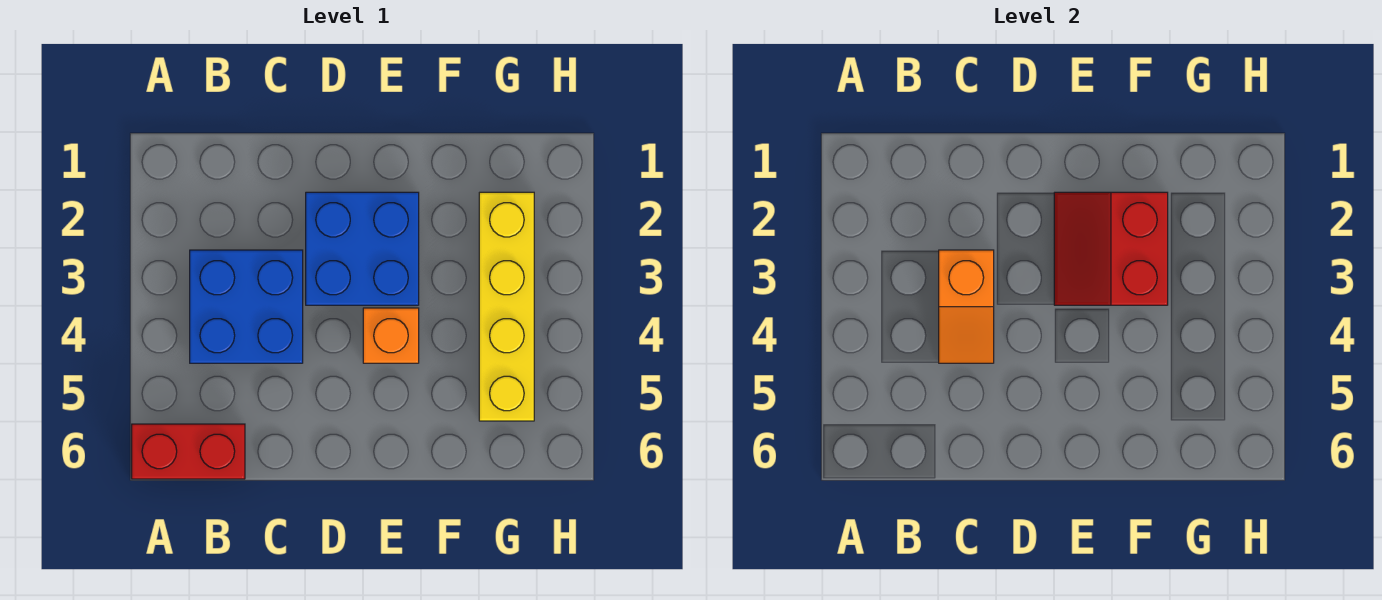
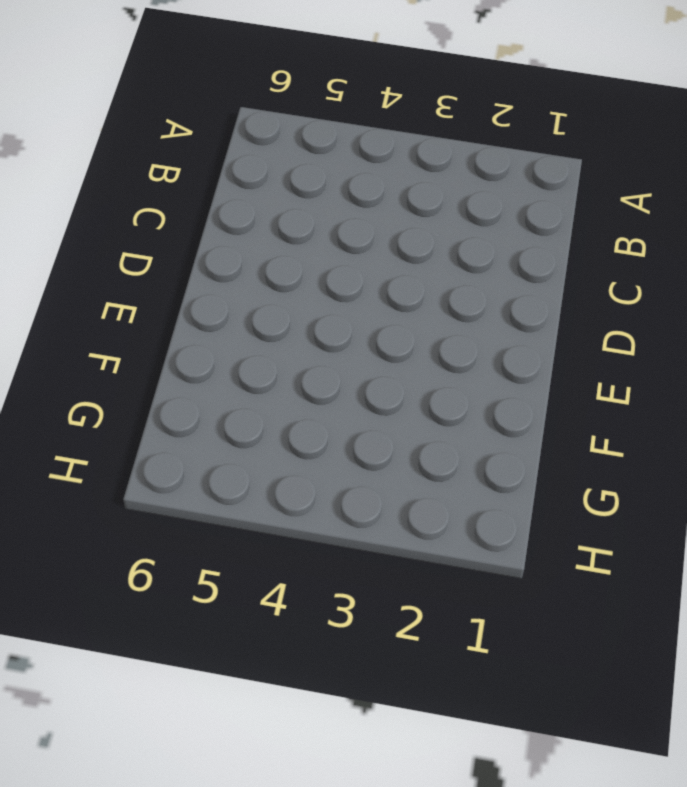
none -> red 1x2 brick [132,424,245,479]
none -> blue 2x2 brick [190,250,303,363]

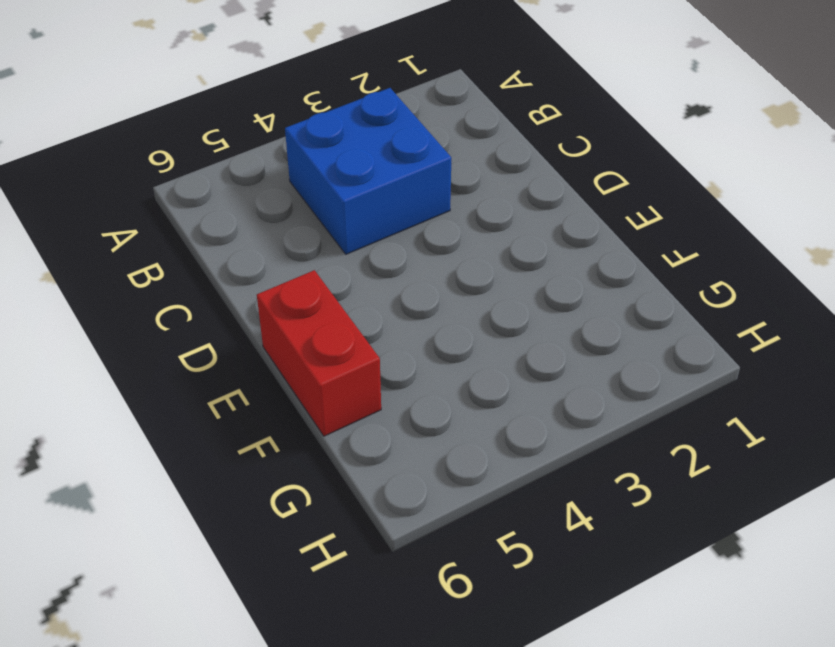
red 1x2 brick [257,270,381,436] -> red 1x2 brick moved to [132,424,245,479]
none -> blue 2x2 brick [306,192,419,305]
none -> orange 1x1 brick [363,308,419,363]

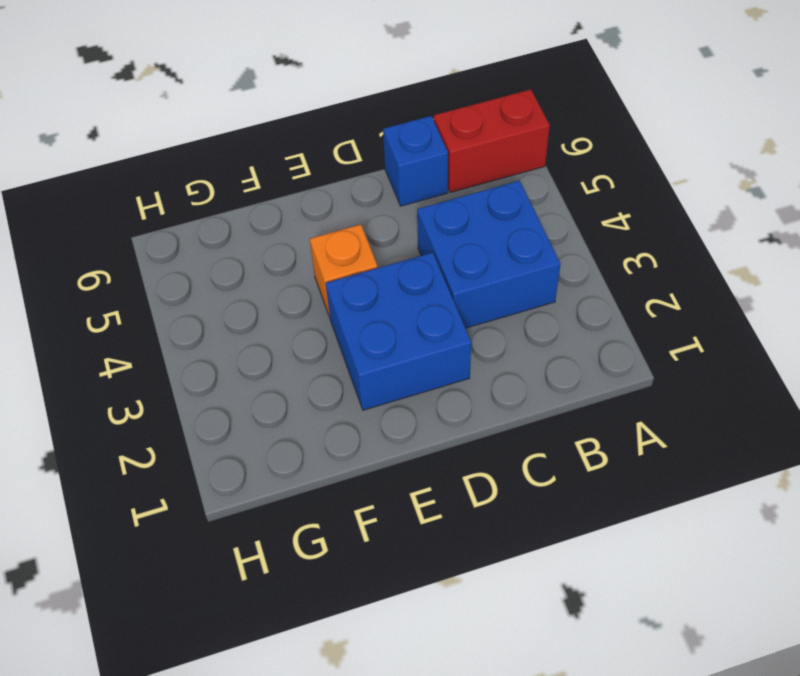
blue 1x1 brick [383,116,448,206] -> none
none -> yellow 1x4 brick [479,192,534,421]
none -> orange 1x2 slope [939,250,994,363]

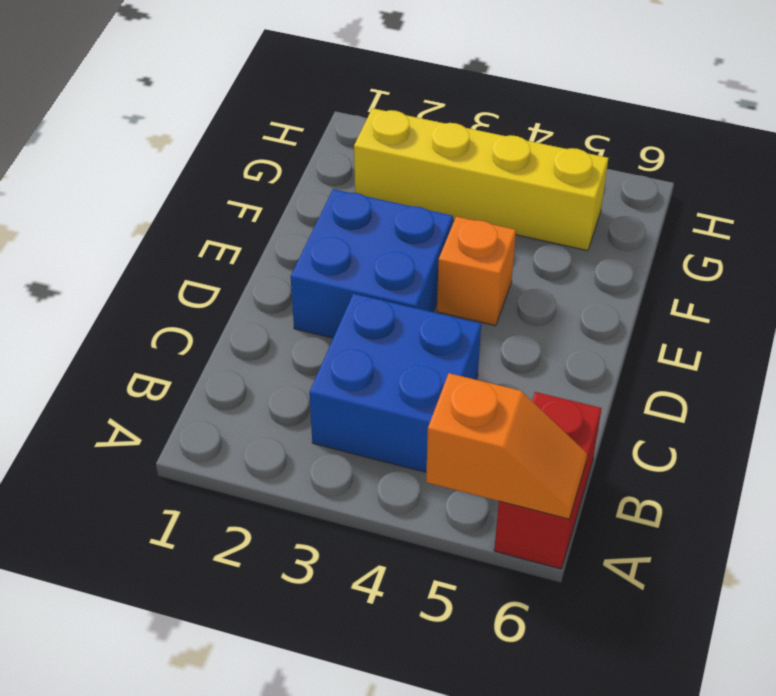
orange 1x2 slope [426,373,587,519] -> orange 1x2 slope moved to [939,250,994,363]
none -> red 2x2 slope [1054,192,1168,305]

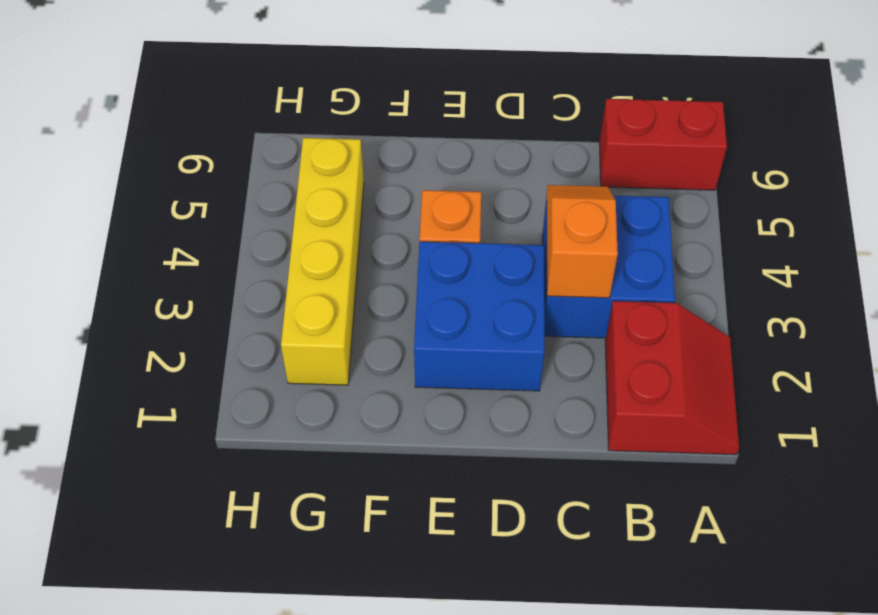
red 2x2 slope [605,301,739,455] -> red 2x2 slope moved to [1054,192,1168,305]

